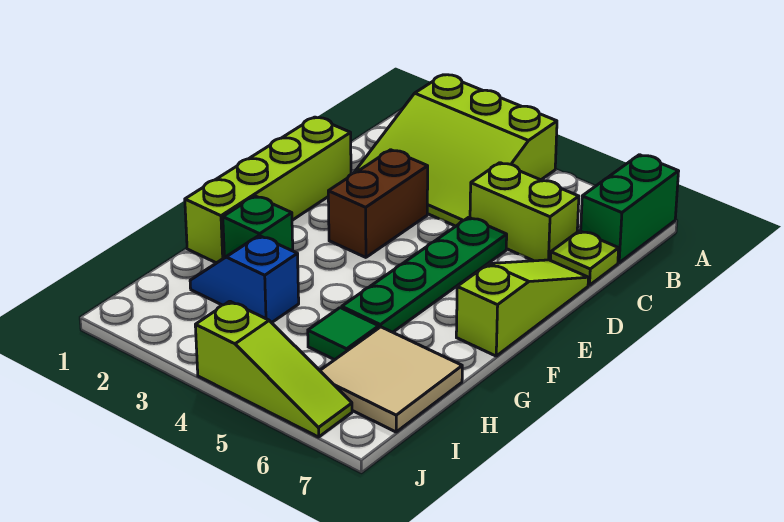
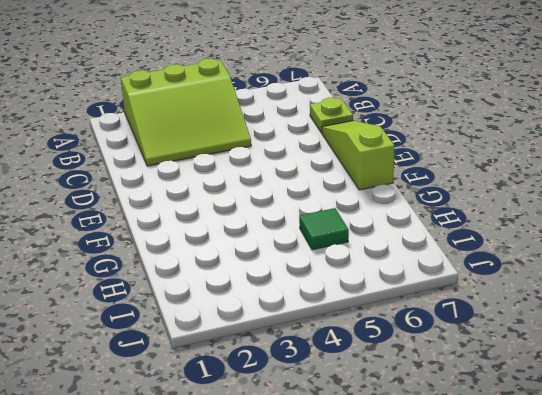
none -> green 1x2 brick [581,155,679,263]
none -> lime 1x2 brick [470,163,579,261]
none -> lime 1x4 brick [185,117,351,263]

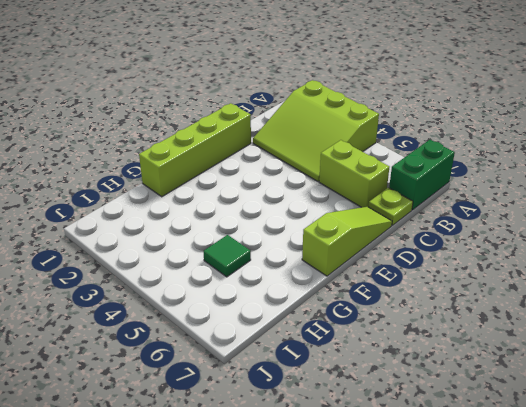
none -> brown 1x2 brick [328,150,428,257]
none -> green 1x4 plate [342,217,507,332]
none -> green 1x1 brick [223,196,293,258]

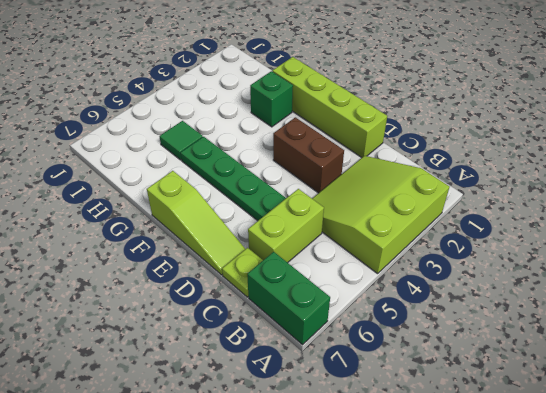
none -> blue 1x2 slope [190,235,299,323]
none -> tan 2x2 tile [320,327,462,432]
none -> lime 1x3 slope [195,301,352,437]

